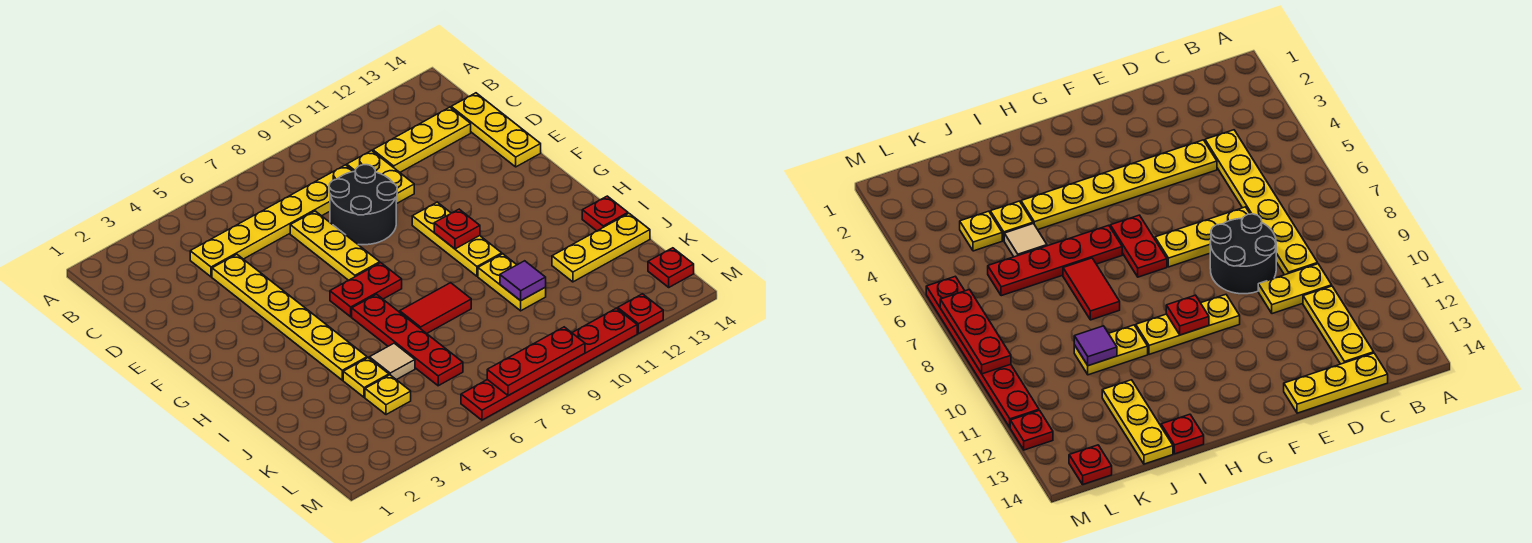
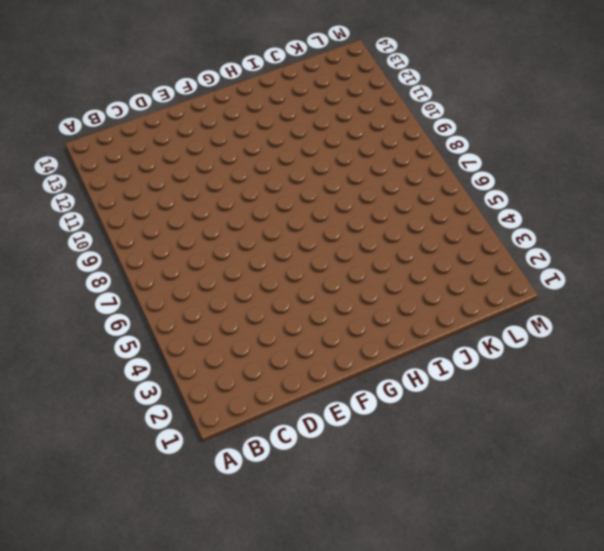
none -> yellow 1x6 plate [190,165,354,277]
none -> yellow 1x2 plate [347,151,414,204]
none -> yellow 1x3 plate [373,107,471,172]

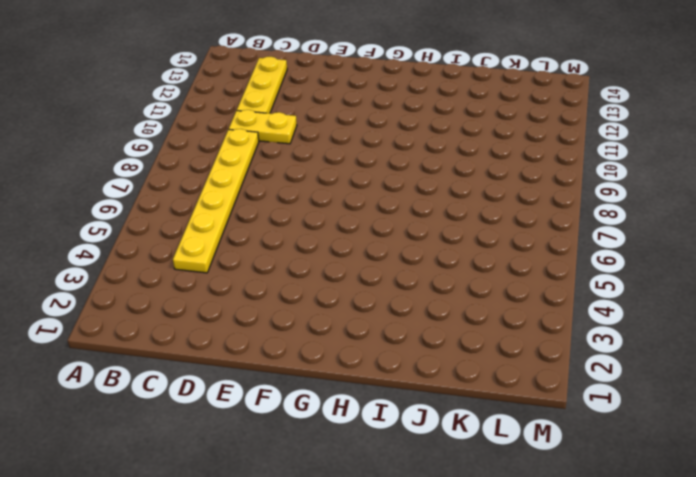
none -> yellow 1x3 plate [451,93,541,167]
none -> yellow 1x6 plate [212,254,367,380]
none -> yellow 1x3 plate [290,211,380,280]

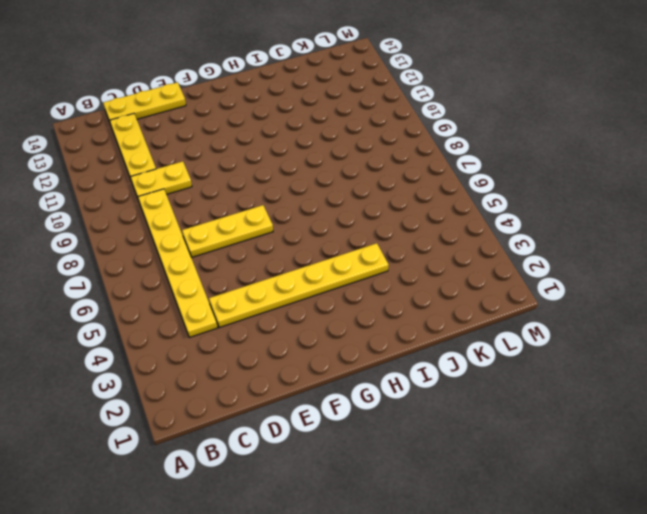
none -> black 2x2 round brick [329,165,397,245]
none -> yellow 1x3 plate [412,202,502,276]
none -> red 1x2 plate [330,263,402,317]

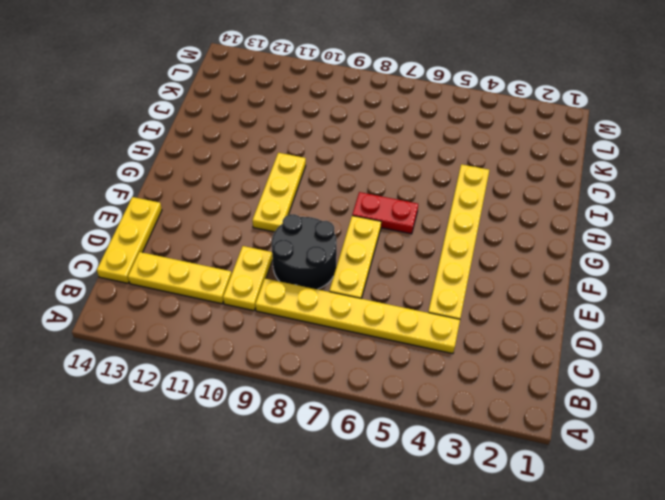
none -> red 1x4 plate [352,294,463,386]
none -> red 1x2 tile [400,283,471,334]
none -> yellow 1x2 plate [478,254,546,311]

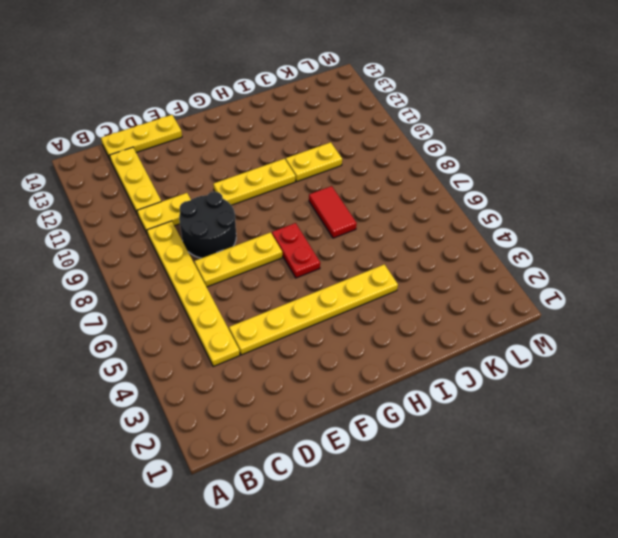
none -> red 1x4 plate [352,294,463,386]
none -> red 1x1 plate [582,196,628,231]
none -> yellow 1x1 plate [343,358,389,397]

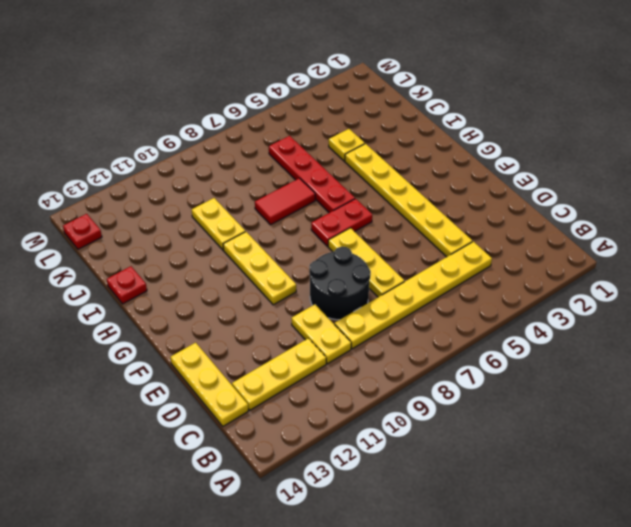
none -> tan 1x1 tile [369,343,415,380]
none -> yellow 1x3 plate [552,214,650,282]
none -> yellow 1x1 plate [365,375,411,415]

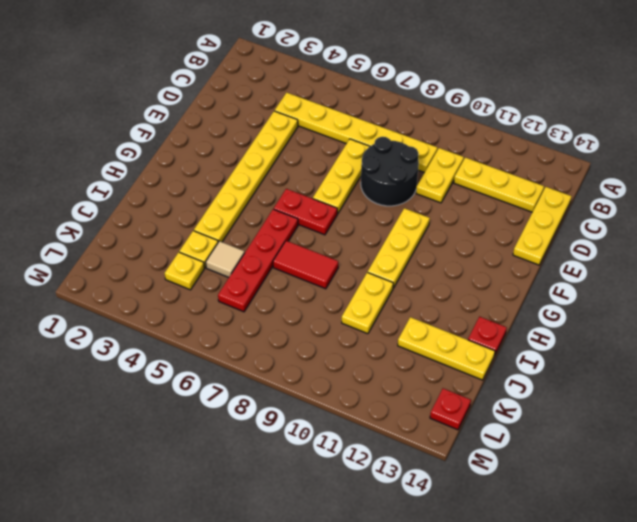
none -> red 1x6 plate [461,308,637,420]
none -> red 1x1 plate [618,294,663,334]
none -> red 1x1 plate [434,209,480,249]

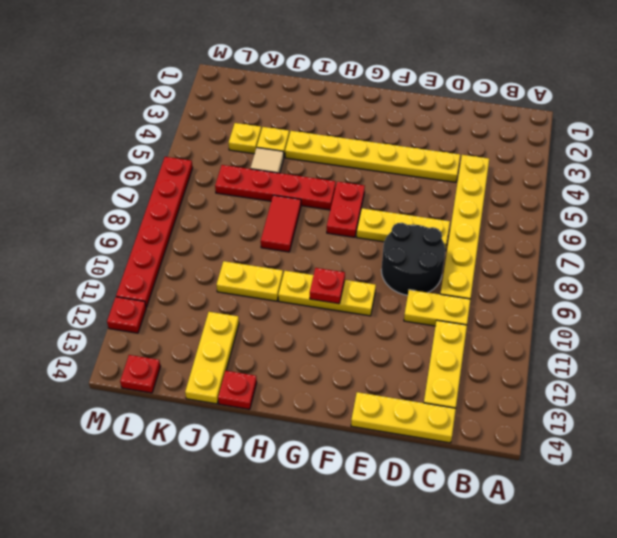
none -> purple 1x1 tile [500,261,546,301]
none -> red 1x3 plate [487,327,585,396]

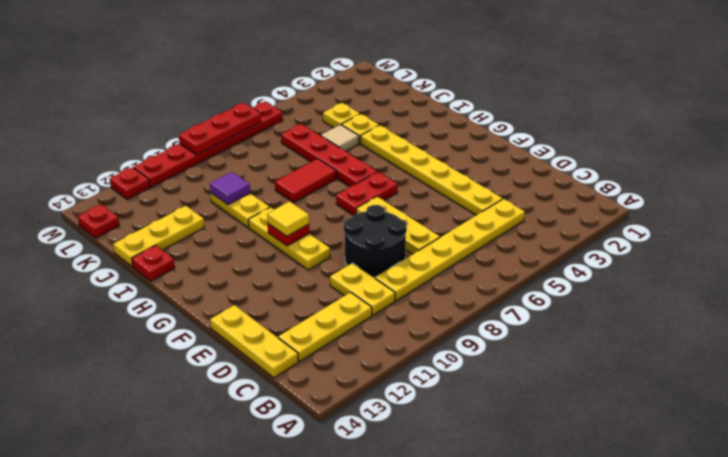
yellow 1x1 tile [267,201,309,236] -> none

